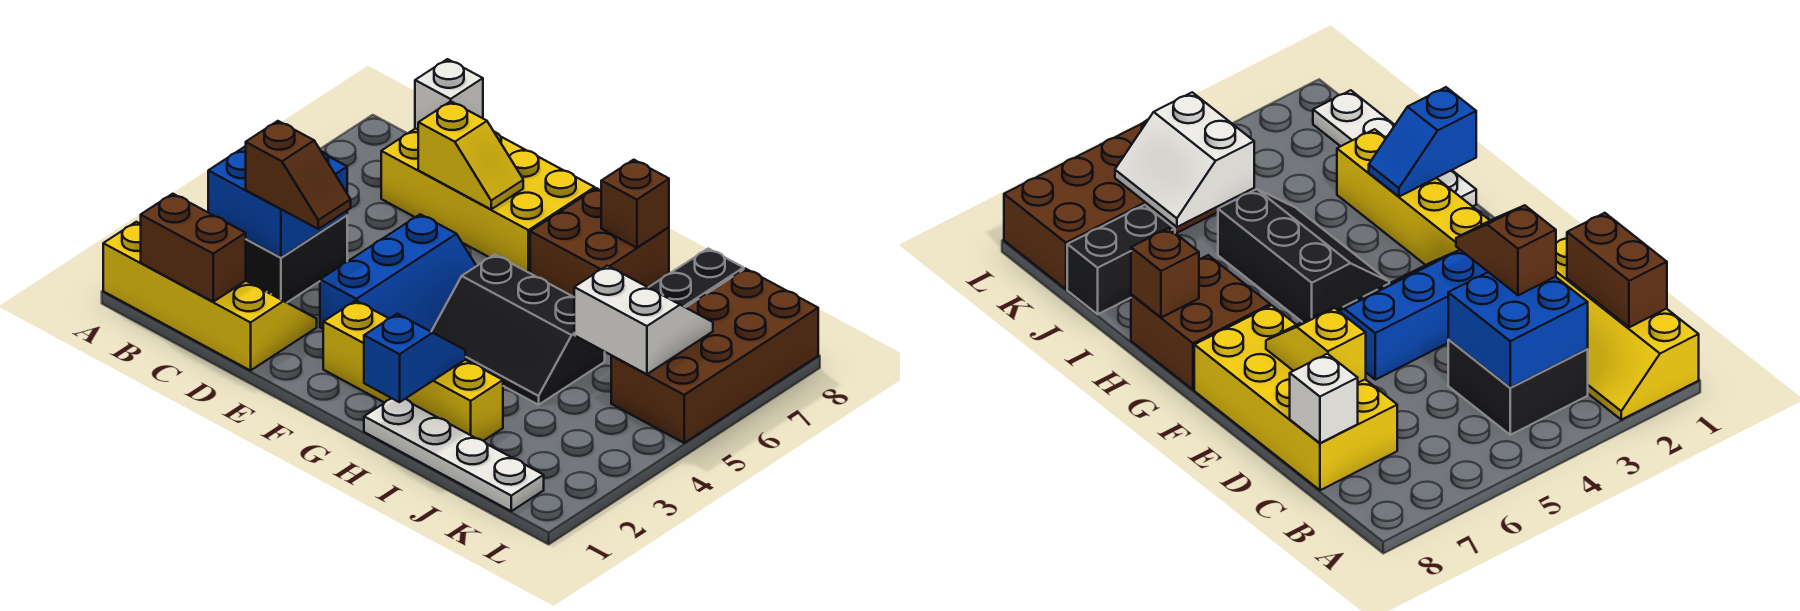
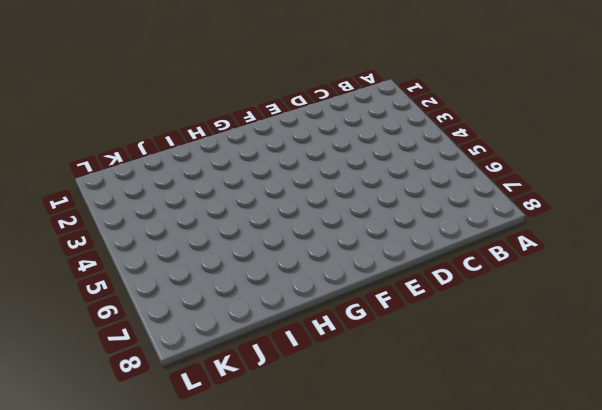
none -> yellow 2x4 slope [103,222,317,371]
none -> black 2x2 brick [246,215,347,303]
none -> yellow 2x4 brick [381,128,595,273]

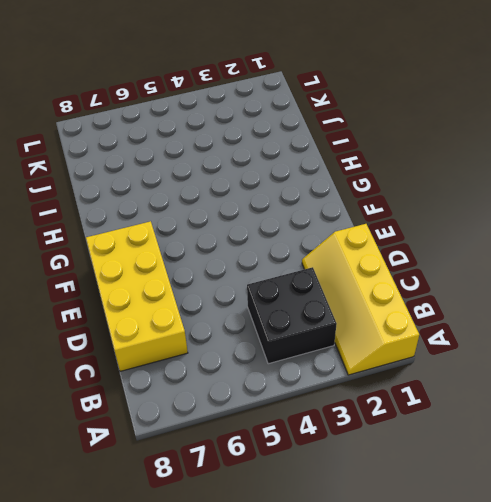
none -> blue 2x3 slope [320,214,476,332]
none -> yellow 1x4 brick [323,301,503,441]
none -> black 2x3 slope [431,254,605,405]

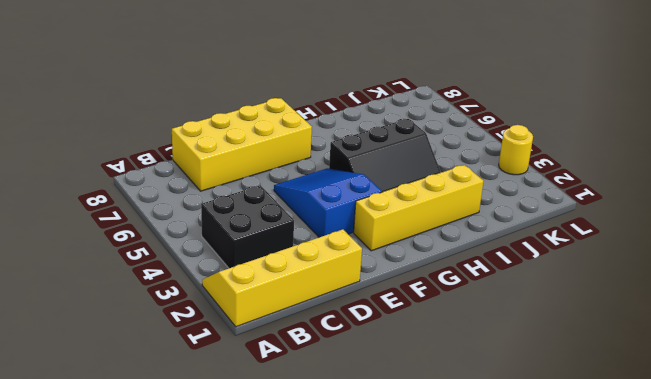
blue 2x3 slope [274,168,382,237] -> blue 2x3 slope turned to [320,214,476,332]
yellow 1x1 round brick [499,125,533,175] -> none
none -> brown 2x2 brick [530,188,669,297]
none -> white 1x4 plate [364,398,544,511]
none -> black 1x2 brick [648,249,744,307]

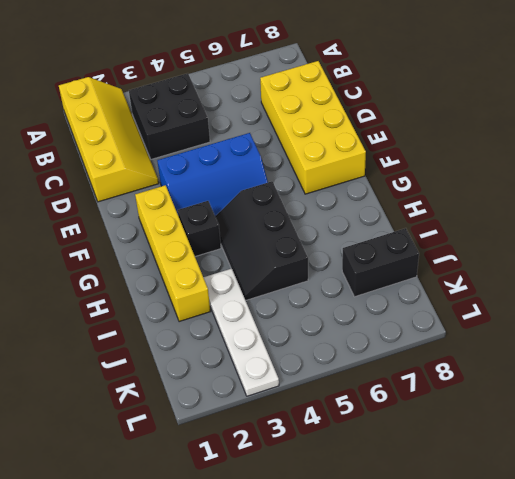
black 1x1 brick [178,201,221,257] -> none
white 1x4 plate [203,269,279,396] -> white 1x4 plate moved to [364,398,544,511]
none -> brown 2x2 brick [530,188,669,297]
none -> brown 2x4 brick [611,269,818,443]
none -> brown 1x2 brick [141,194,246,302]

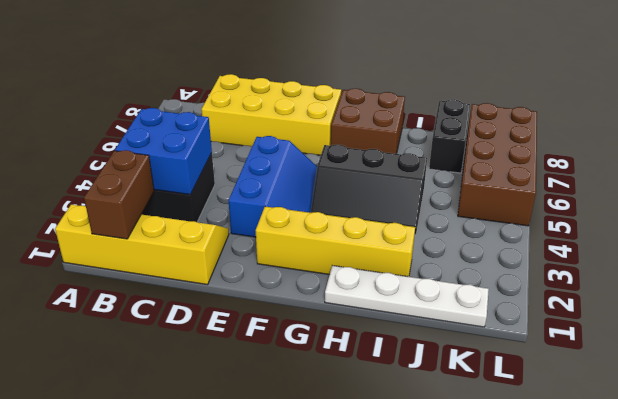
brown 1x2 brick [84,150,154,239] -> brown 1x2 brick turned to [141,194,246,302]
none -> white 1x1 brick [415,59,483,130]
none -> yellow 1x2 slope [418,101,523,209]
none -> blue 1x2 slope [364,314,466,402]

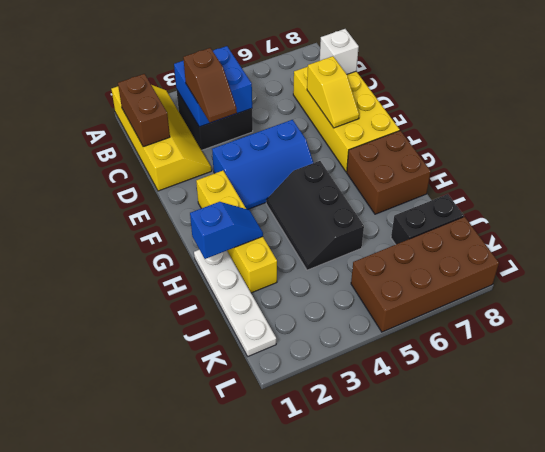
none -> brown 1x1 brick [601,160,669,248]
none -> white 2x2 slope [574,266,713,374]

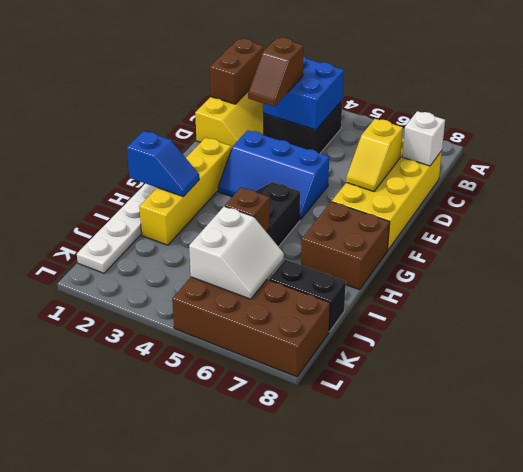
brown 1x1 brick [225,187,270,232] -> brown 1x1 brick moved to [601,160,669,248]

